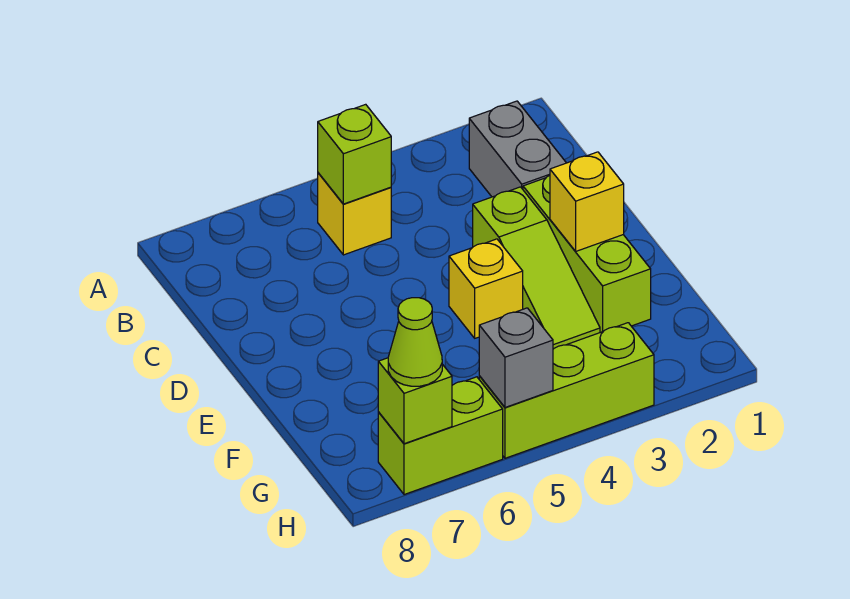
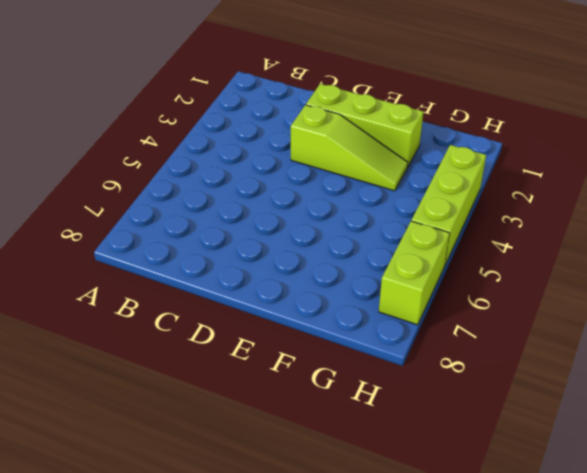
none -> grey 1x2 brick [469,101,566,197]
none -> yellow 1x1 brick [318,173,391,255]
none -> yellow 1x1 brick [449,239,523,338]

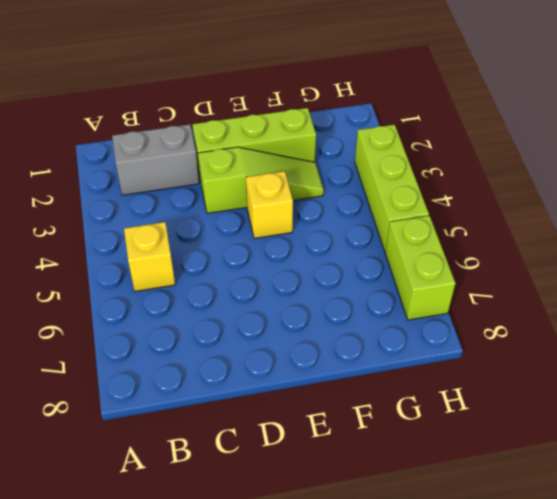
none -> lime 1x1 brick [318,104,391,204]
none -> yellow 1x1 brick [550,152,624,251]
none -> grey 1x1 brick [479,308,553,407]

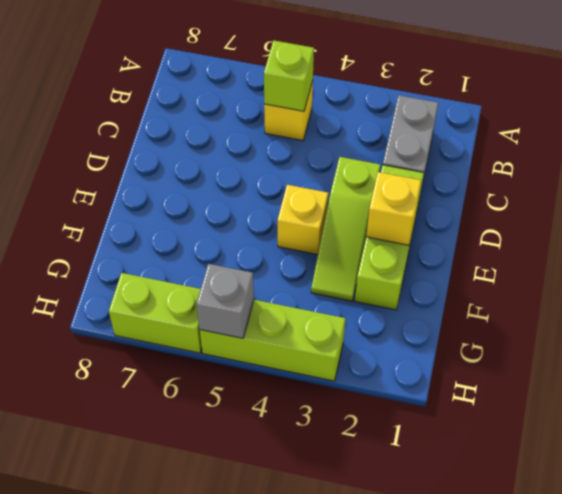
none -> lime 1x1 brick [378,358,452,444]
none -> lime 1x1 cone [388,298,442,386]

